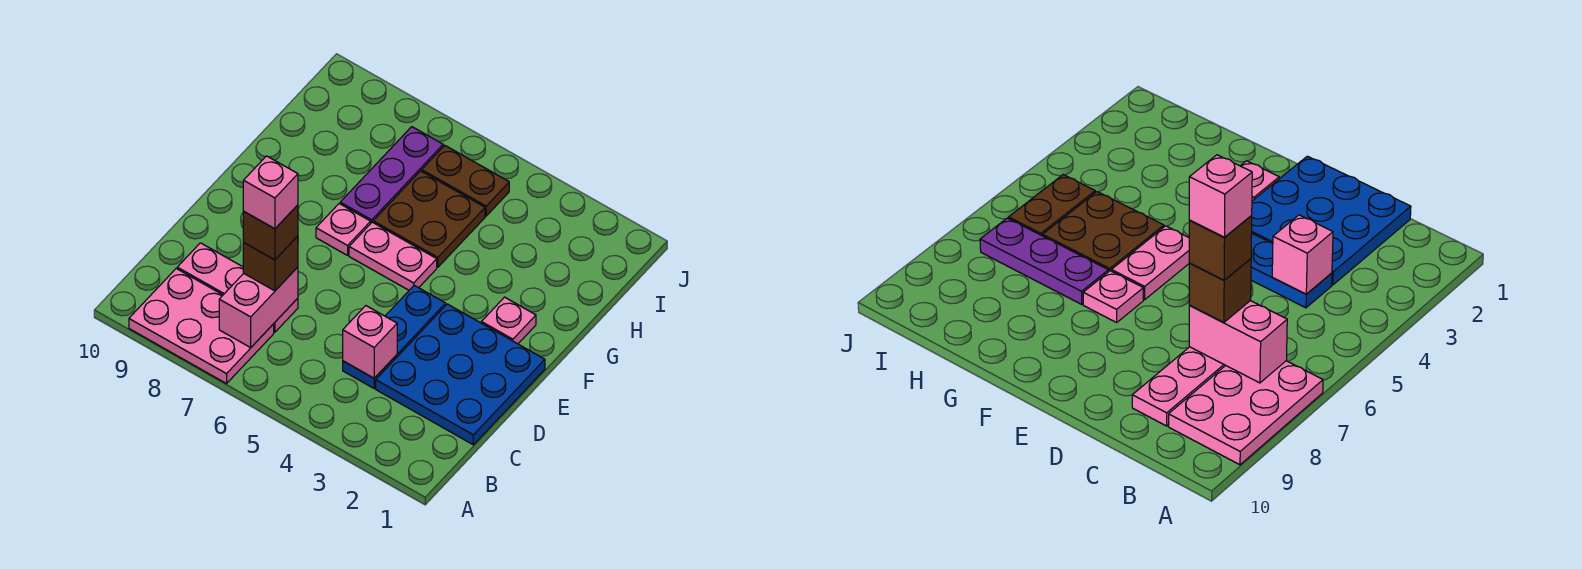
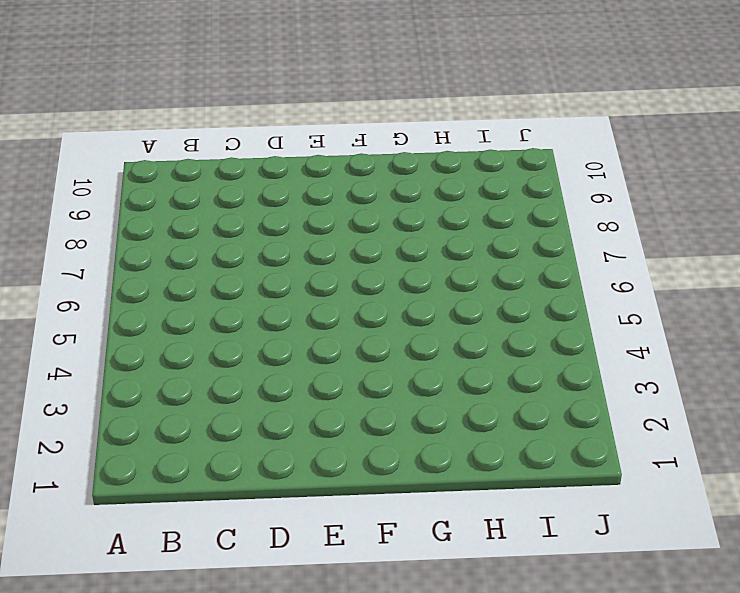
none -> pink 2x3 plate [129,269,274,384]
none -> blue 3x3 plate [376,304,545,445]
none -> blue 1x3 plate [343,285,446,388]

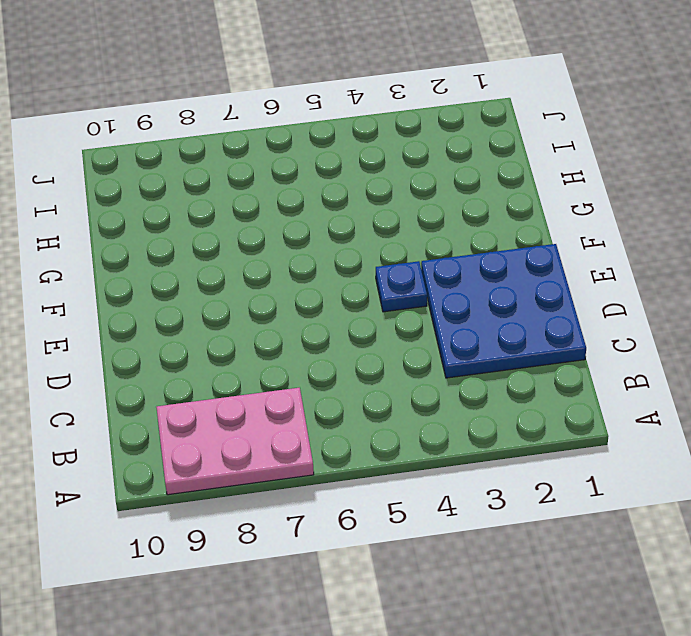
blue 1x1 plate [376,261,427,312] -> blue 1x3 plate [343,285,446,388]
none -> pink 1x3 plate [177,243,298,332]
none -> pink 1x1 plate [481,297,536,344]
none -> pink 1x2 plate [349,222,437,290]

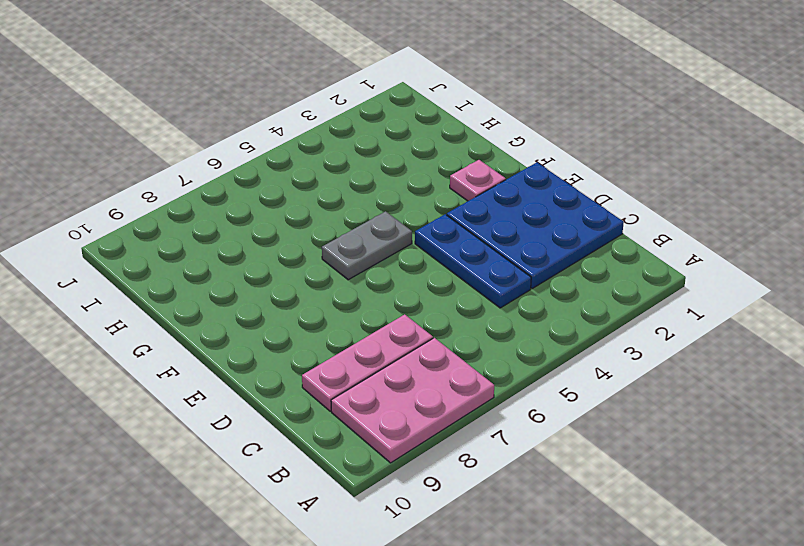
grey 1x2 plate [322,211,412,280] -> pink 1x2 plate [349,222,437,290]
none -> pink 1x1 plate [316,204,371,255]
none -> brown 2x2 plate [373,171,485,267]
none -> purple 1x3 plate [340,127,443,223]

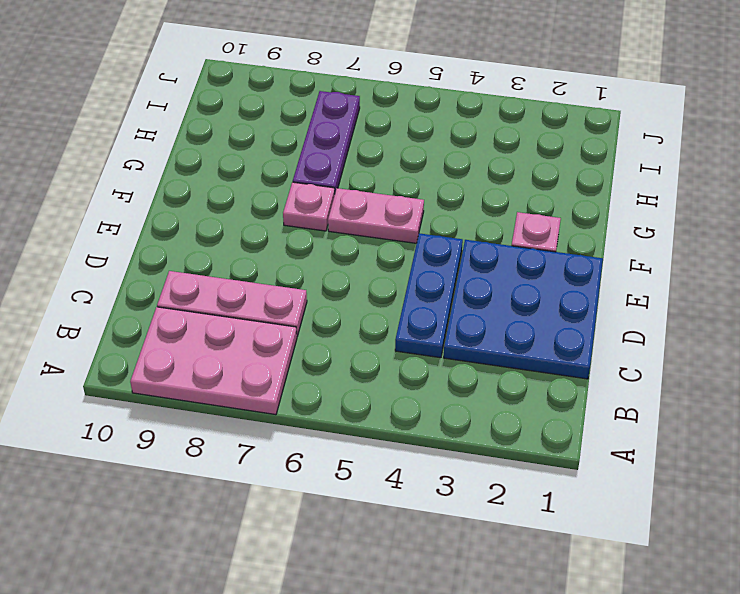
none -> brown 2x2 plate [373,171,485,267]
none -> brown 1x2 plate [422,146,509,216]
none -> pink 1x2 brick [219,267,298,347]

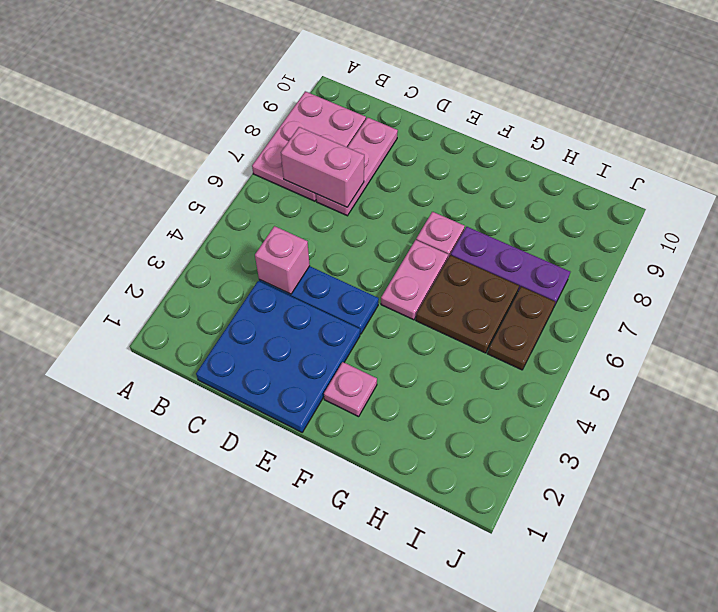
none -> brown 1x1 brick [243,236,298,291]
none -> brown 1x1 brick [243,205,298,260]
none -> pink 1x1 brick [243,156,298,229]

